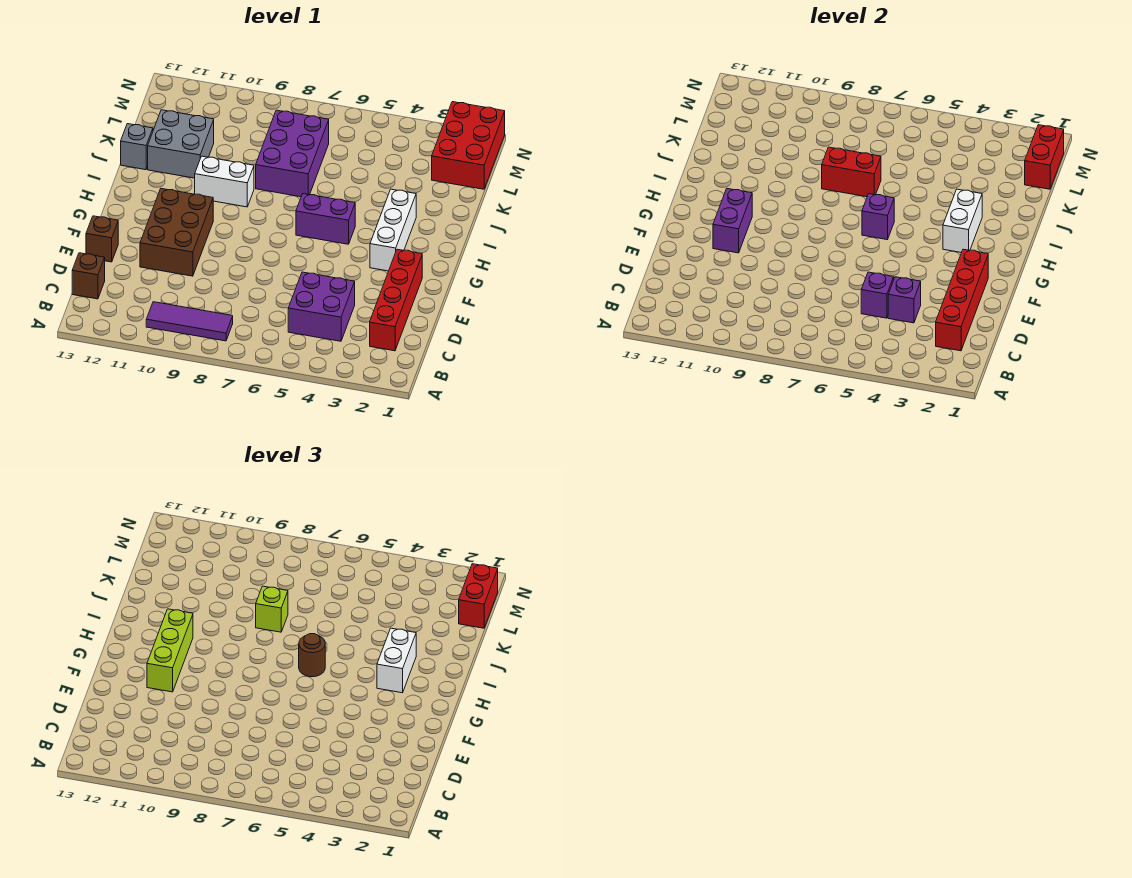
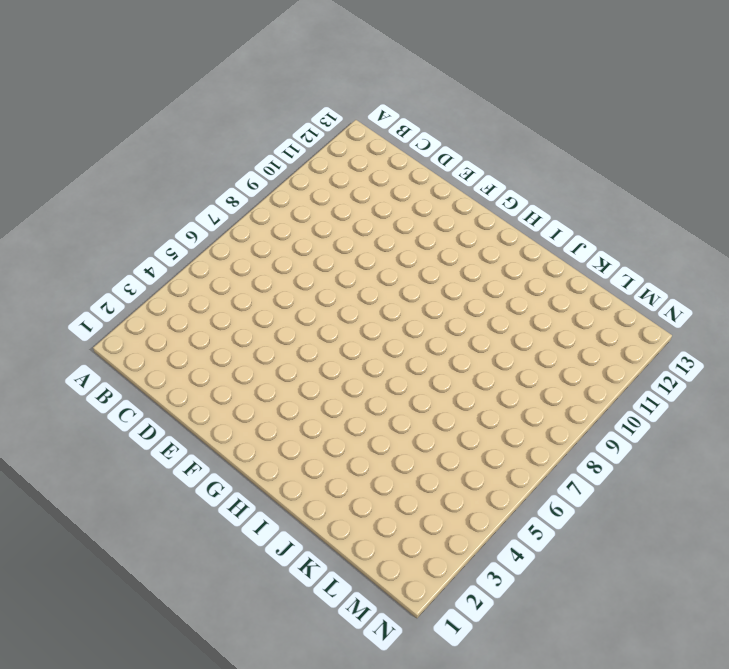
none -> purple 1x3 tile [146,302,233,341]
none -> red 1x4 brick [370,249,422,351]
none -> purple 2x2 brick [288,272,355,341]

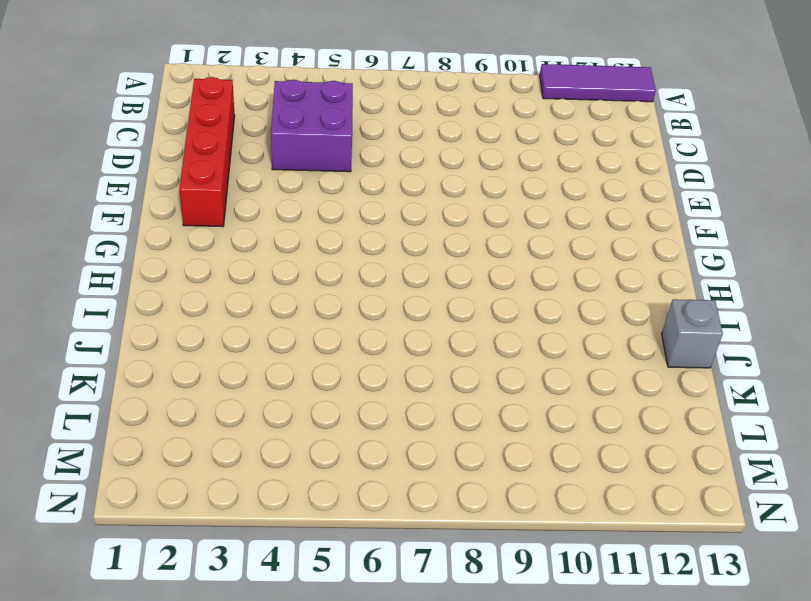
purple 1x3 tile [540,64,656,102] -> purple 1x3 tile moved to [146,302,233,341]
none -> brown 1x1 brick [72,253,105,299]
none -> brown 2x3 brick [140,189,213,276]
none -> brown 1x1 brick [86,216,118,262]

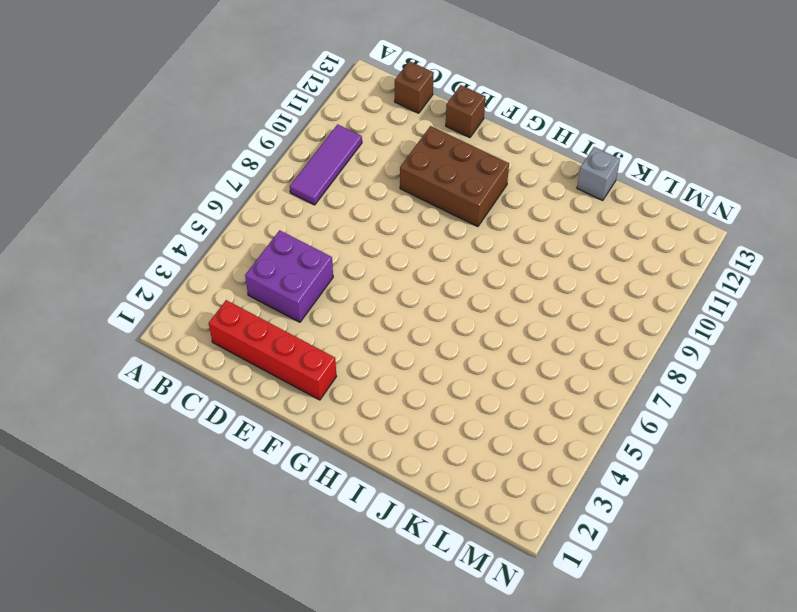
none -> white 1x3 brick [370,189,416,271]
none -> purple 1x2 brick [296,194,355,244]
none -> white 1x2 brick [195,156,254,207]

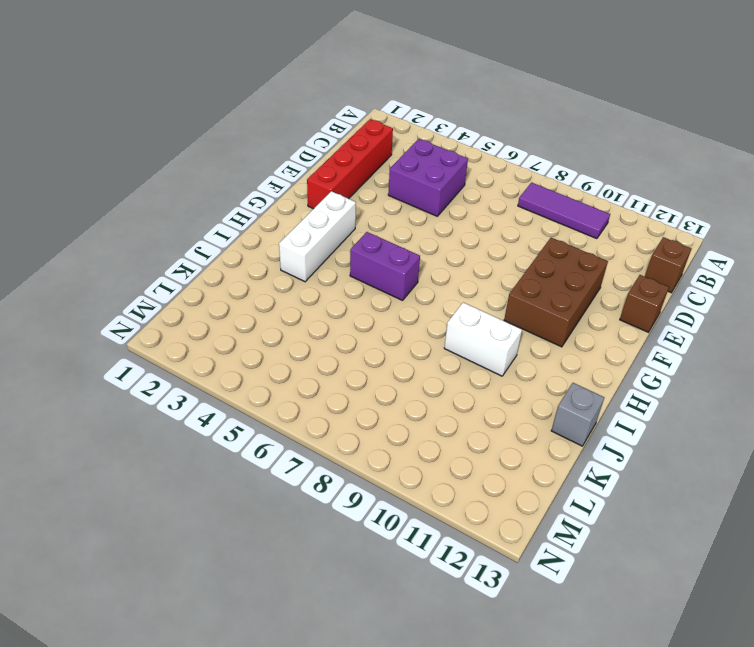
none -> purple 2x3 brick [256,110,329,197]
none -> grey 2x2 brick [148,110,214,178]
none -> red 2x3 brick [432,102,505,189]

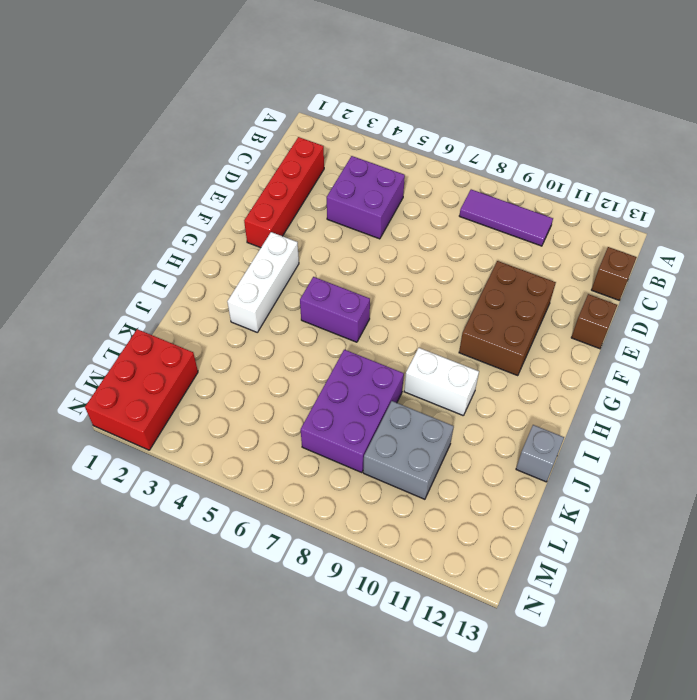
grey 2x2 brick [363,401,454,499] -> grey 2x2 brick moved to [148,110,214,178]
none -> red 1x4 brick [936,249,988,351]
none -> purple 1x1 brick [888,277,921,323]
none -> purple 1x1 brick [861,272,894,318]

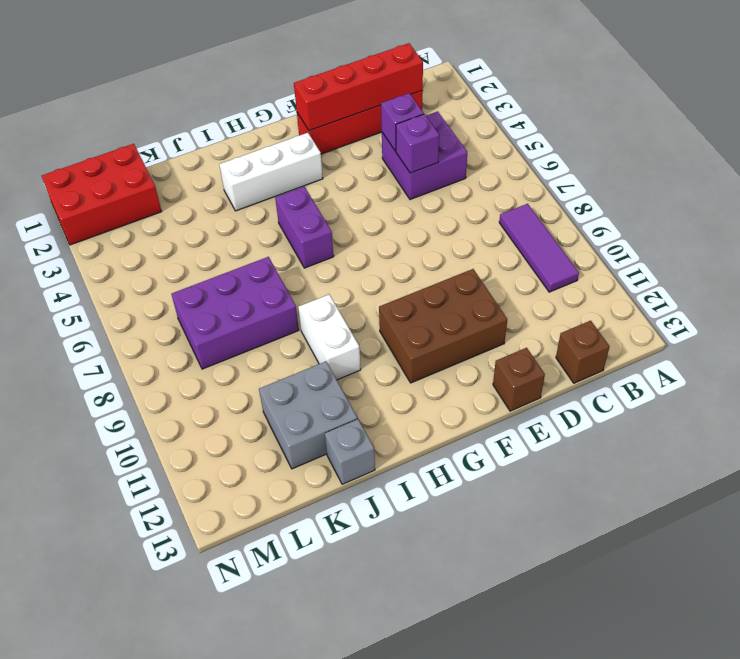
none -> purple 1x2 brick [713,189,752,253]
none -> white 1x2 brick [943,189,982,253]
none -> purple 1x1 brick [862,194,894,240]

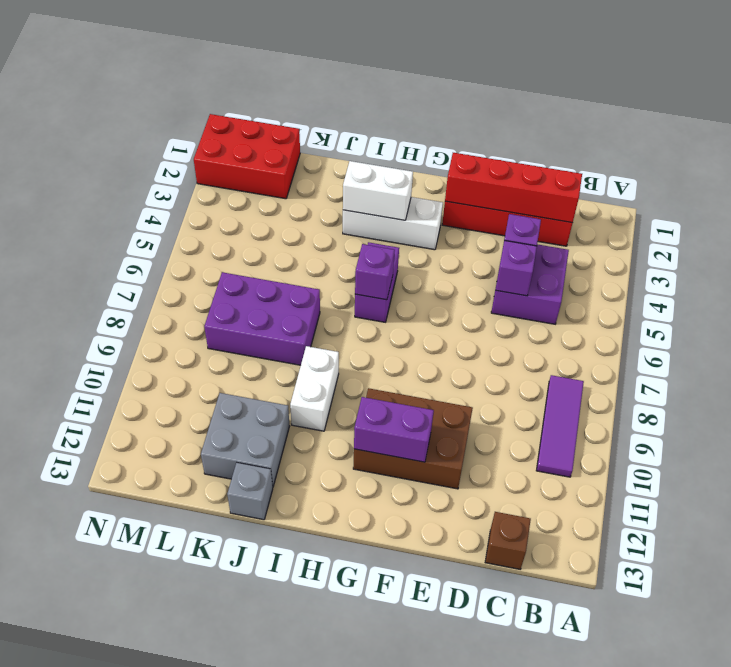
none -> brown 1x1 brick [86,216,118,262]
none -> red 1x2 brick [822,147,881,197]
none -> red 1x2 brick [1025,125,1064,189]

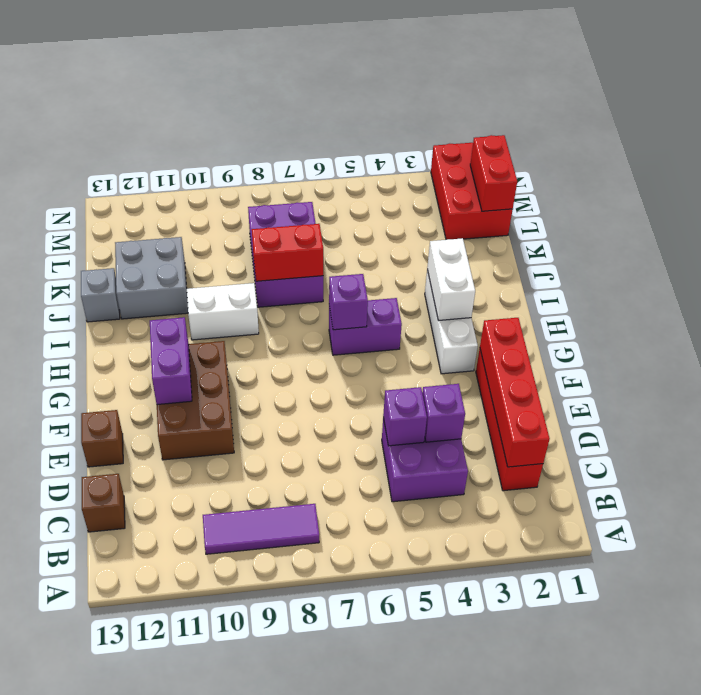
none -> lime 1x3 brick [147,609,193,692]
none -> white 1x2 brick [377,628,416,693]
none -> brown 1x1 round brick [299,634,325,677]

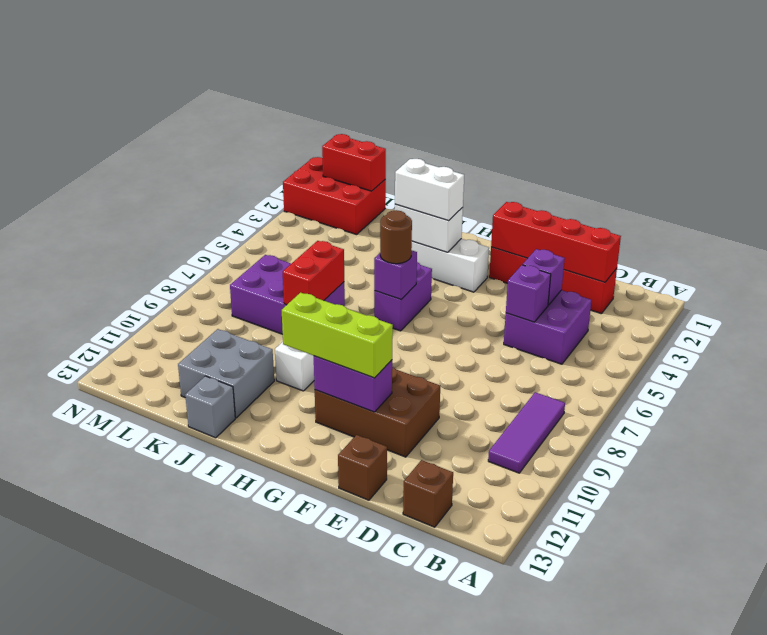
none -> lime 1x1 brick [256,586,288,632]
none -> red 1x2 brick [459,564,498,628]

